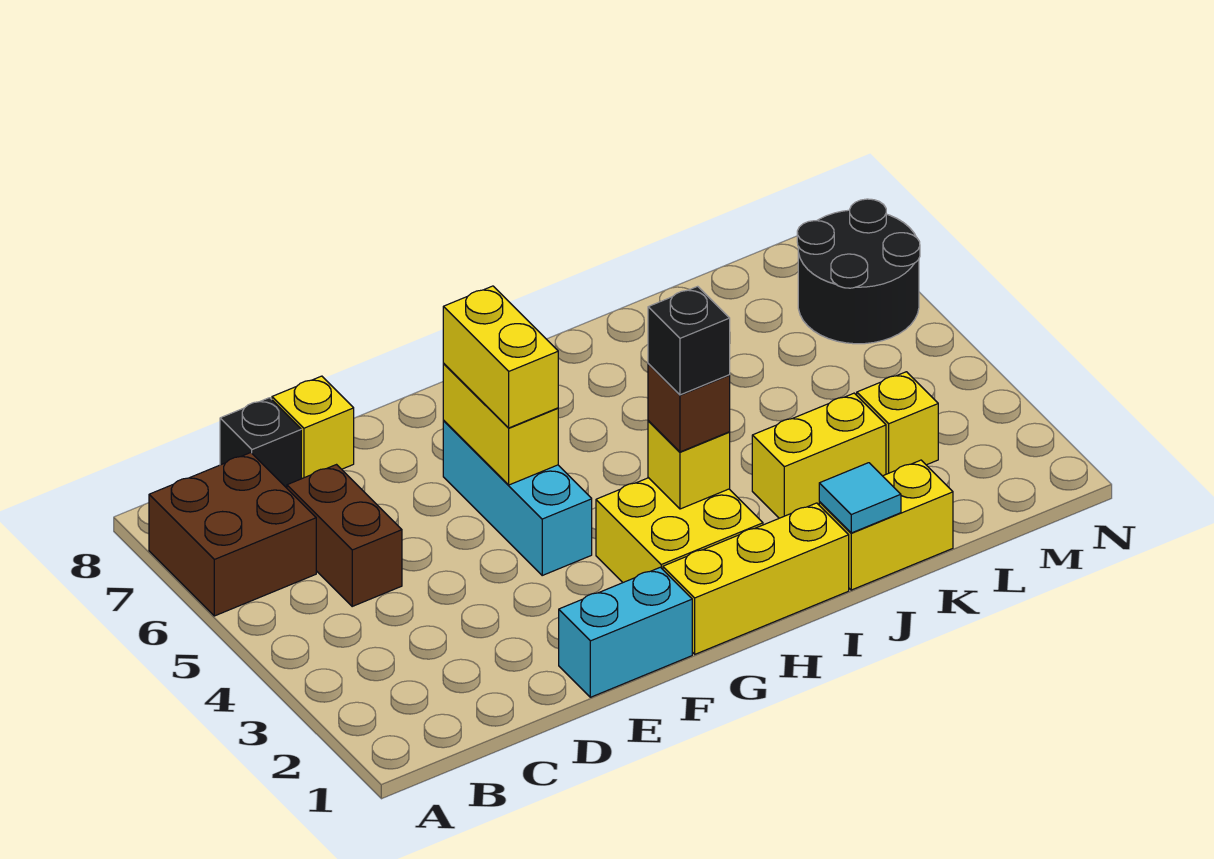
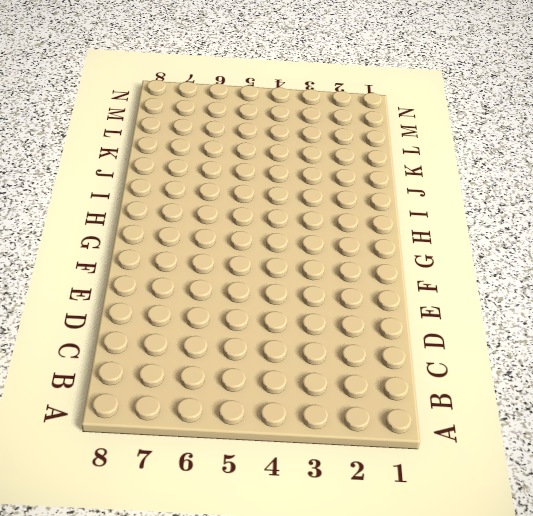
none -> brown 2x2 brick [149,453,316,616]
none -> brown 1x2 brick [287,465,402,606]
none -> black 1x1 brick [220,398,301,488]

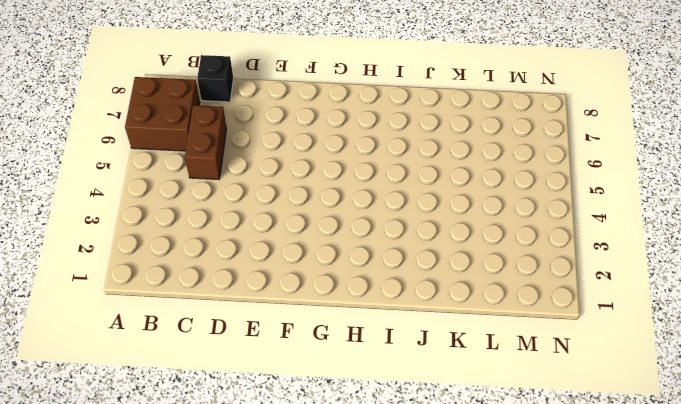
none -> yellow 1x1 brick [272,376,354,479]
none -> cyan 1x2 brick [559,567,692,697]
none -> cyan 1x3 brick [443,421,592,575]

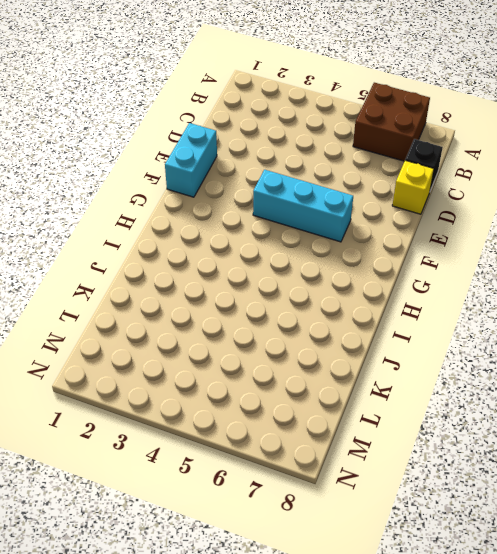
none -> brown 1x2 brick [287,465,402,606]
none -> yellow 1x3 brick [663,503,849,654]
none -> yellow 2x2 brick [596,478,763,582]

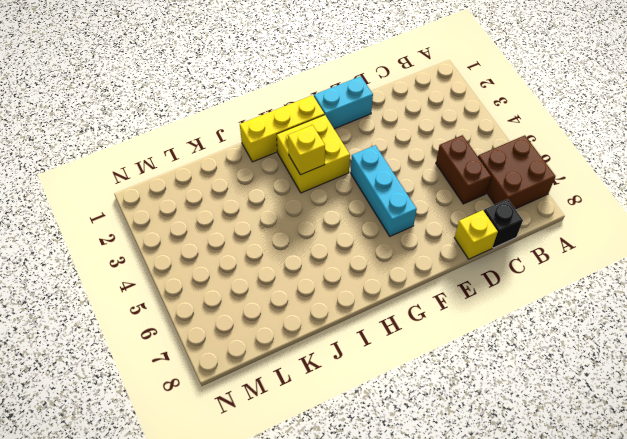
none -> yellow 1x2 brick [819,460,953,590]
none -> yellow 1x2 brick [752,393,886,518]
none -> yellow 1x1 brick [857,372,938,474]

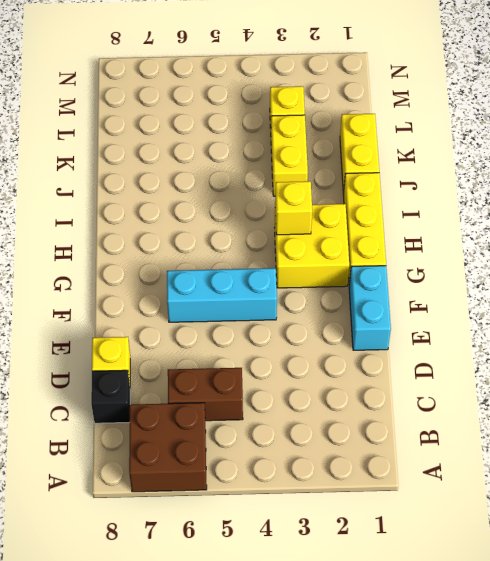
none -> black 2x2 round brick [797,199,920,344]
none -> yellow 1x2 brick [443,364,558,485]
none -> cyan 1x1 tile [819,463,901,533]

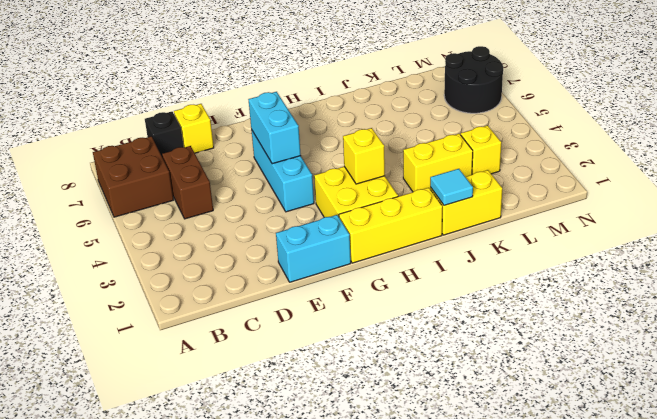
cyan 1x2 brick [248,92,301,164] -> yellow 1x2 brick [443,364,558,485]
none -> yellow 1x2 brick [443,286,558,428]
none -> brown 1x1 brick [648,364,730,452]
none -> black 1x1 brick [648,286,730,395]

